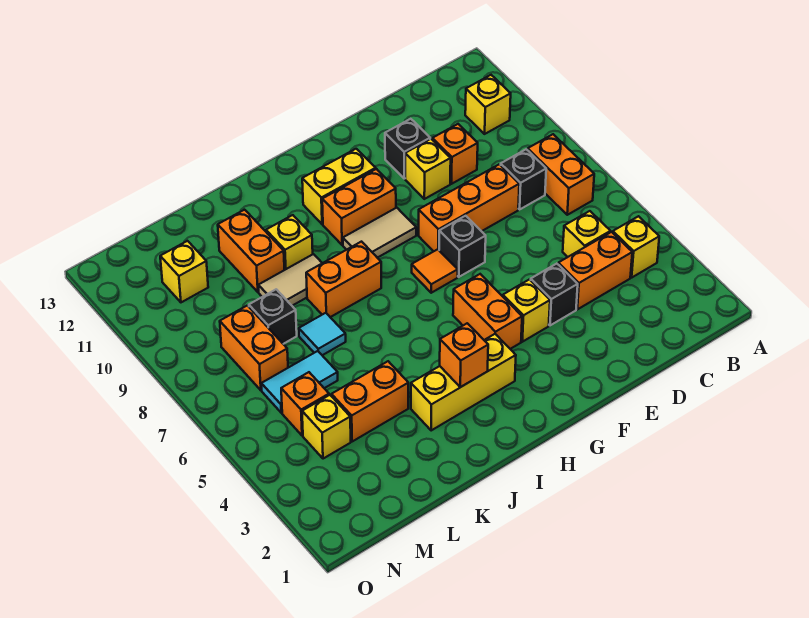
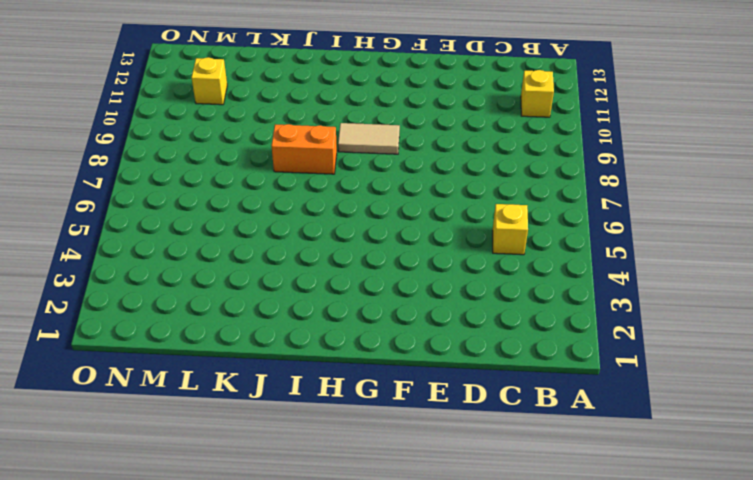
none -> yellow 1x1 brick [613,216,659,277]
none -> orange 1x2 brick [528,134,594,215]
none -> orange 1x2 brick [558,232,632,309]
none -> black 1x1 brick [501,149,546,209]

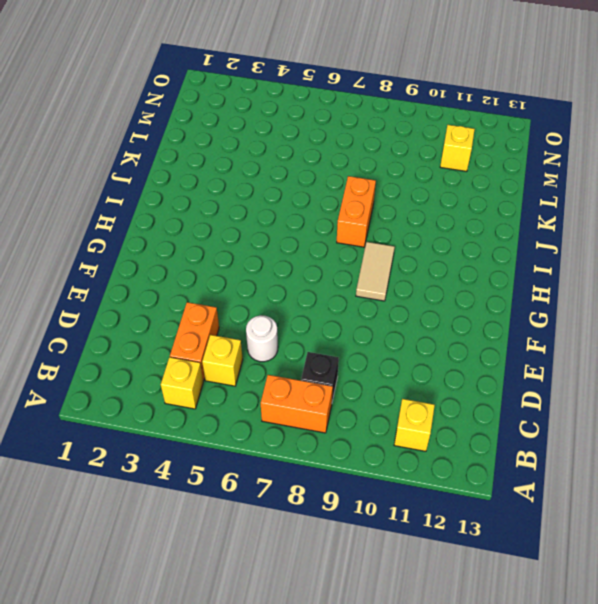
white 1x1 round brick [246,315,278,362] -> none
none -> orange 1x3 brick [419,164,519,251]
none -> orange 1x1 brick [432,124,478,184]
none -> black 1x1 brick [531,264,578,325]
none -> yellow 1x1 brick [405,139,451,199]

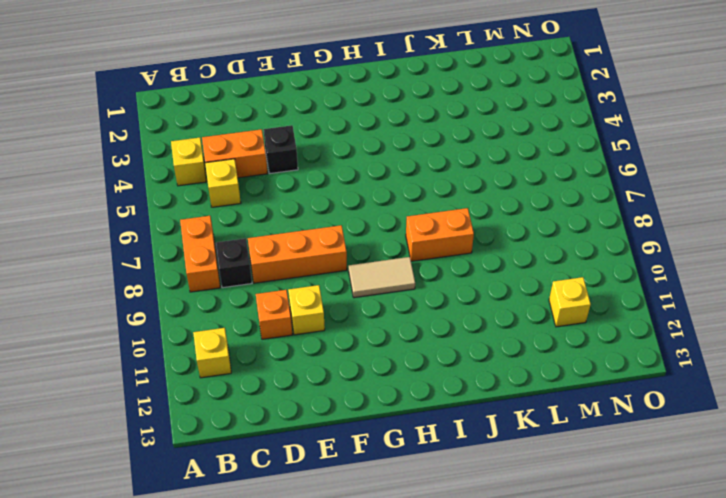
none -> black 1x1 brick [385,119,430,179]
none -> yellow 1x1 brick [503,279,550,342]
none -> black 1x1 brick [439,216,486,277]
none -> orange 1x2 brick [453,274,522,349]

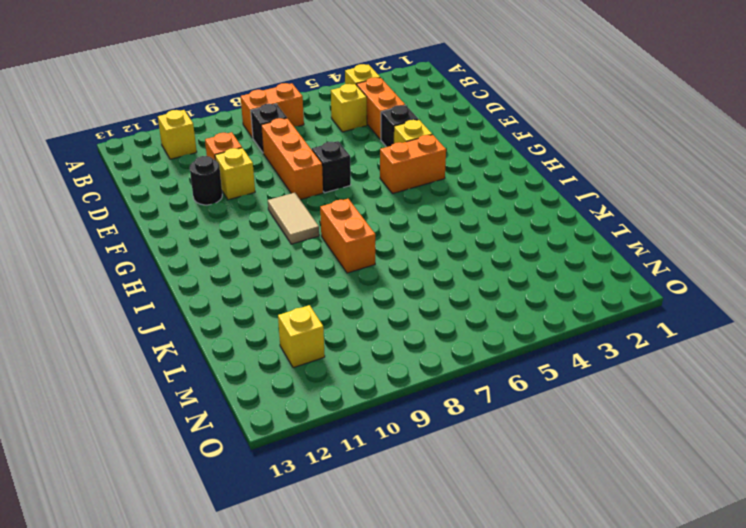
black 1x1 round brick [190,156,222,205] -> black 1x1 brick [385,119,430,179]
none -> orange 1x1 tile [412,249,458,293]
none -> orange 1x2 brick [322,169,396,245]
none -> yellow 1x2 brick [302,149,376,224]
none -> yellow 1x3 brick [411,334,516,430]

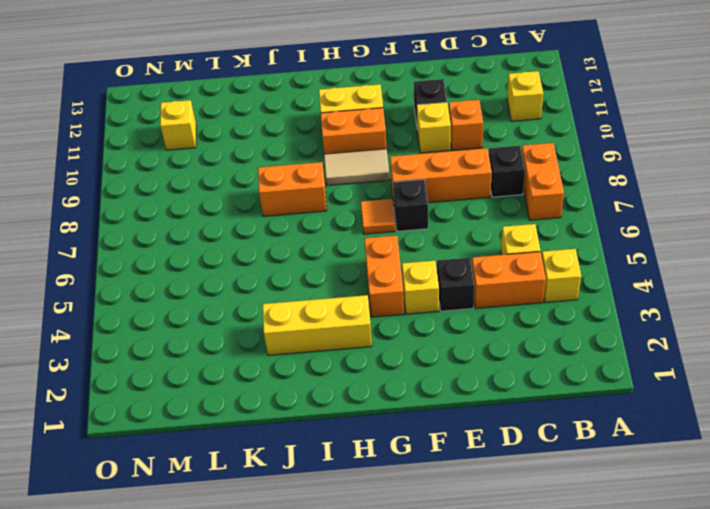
none -> tan 1x2 tile [258,254,322,306]
none -> yellow 1x1 brick [266,215,313,270]
none -> orange 1x2 brick [331,361,408,441]
none -> cyan 1x1 tile [299,313,346,355]

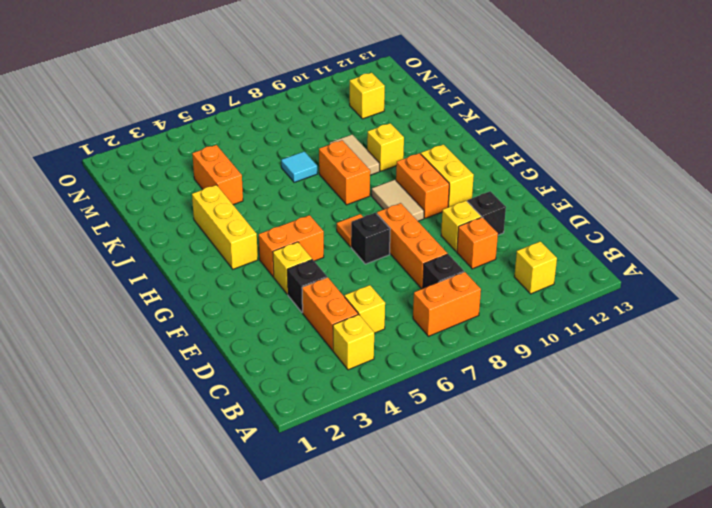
none -> orange 1x2 brick [218,210,284,292]
none -> cyan 1x2 tile [261,351,338,413]
none -> black 1x1 brick [249,289,297,344]
none -> yellow 1x1 brick [302,395,351,459]

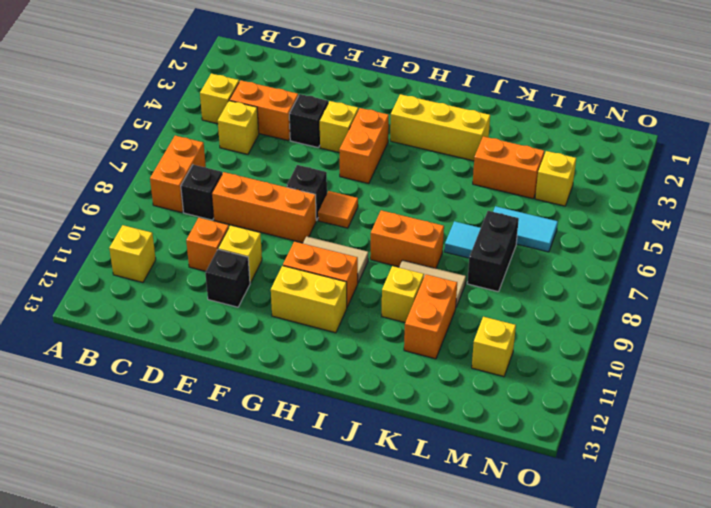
black 1x2 brick [467,211,519,292] -> black 1x1 brick [249,289,297,344]
none -> orange 1x1 brick [281,372,329,436]
none -> orange 1x2 brick [220,305,288,390]
none -> orange 1x1 brick [440,323,488,387]

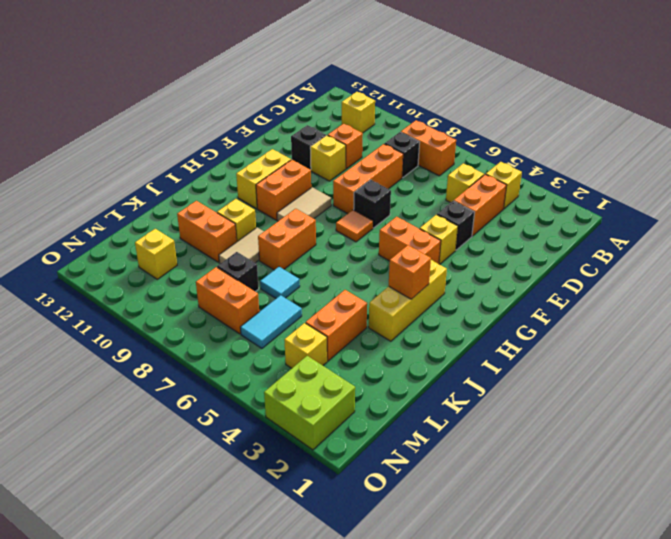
lime 2x2 brick [264,356,355,450] -> none
none -> orange 1x1 brick [281,372,329,436]

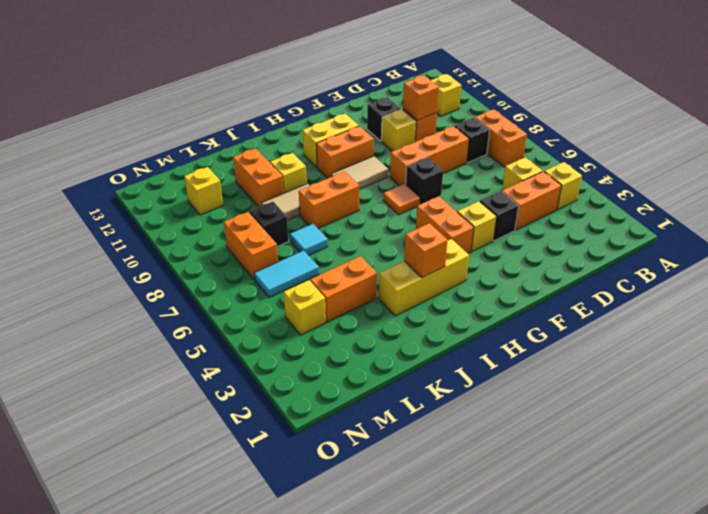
orange 1x1 brick [403,75,439,120] -> orange 1x1 brick moved to [281,372,329,436]

